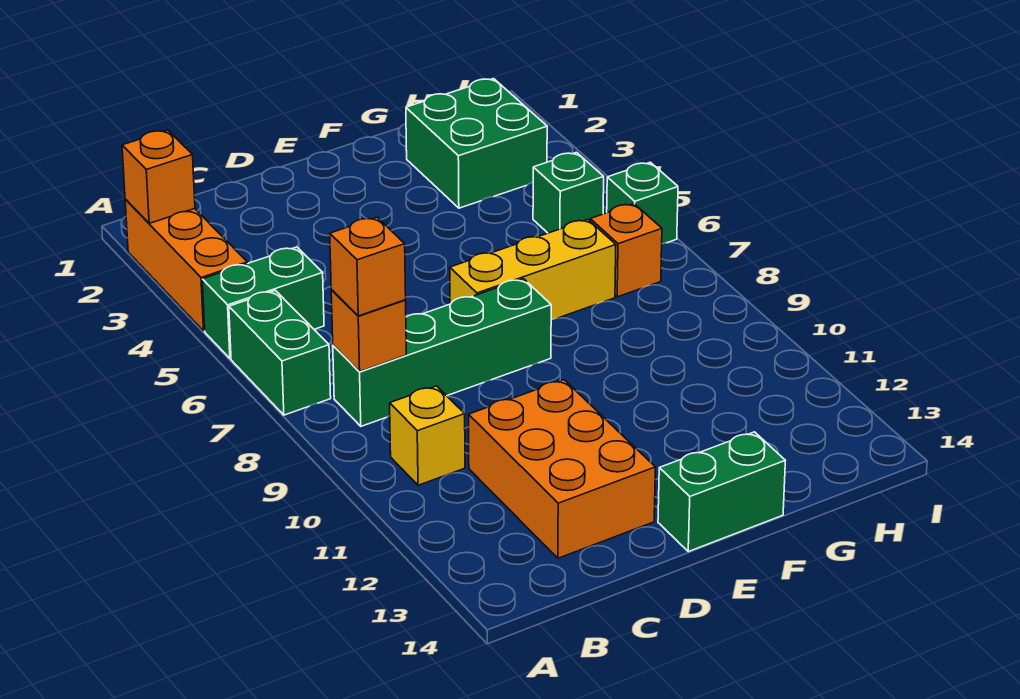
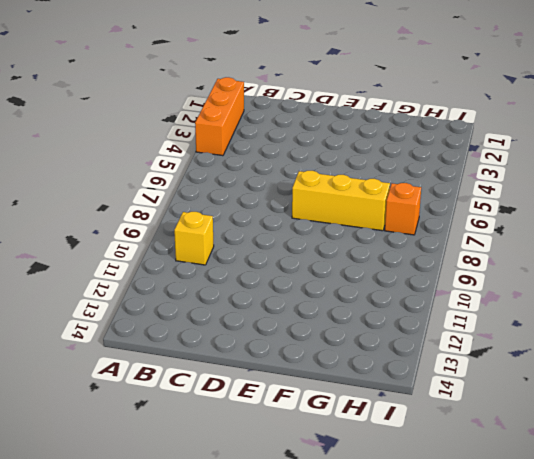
none -> green 1x2 brick [202,247,324,359]
none -> green 1x2 brick [229,290,331,415]
none -> green 1x4 brick [333,279,551,426]

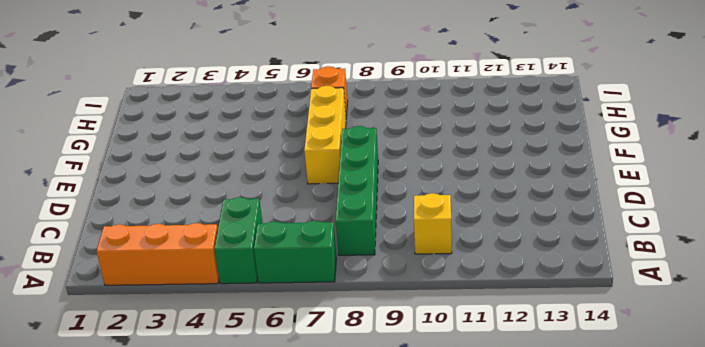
none -> orange 2x3 brick [469,380,655,558]
none -> green 1x2 brick [658,432,785,552]
none -> green 2x2 brick [406,79,547,208]

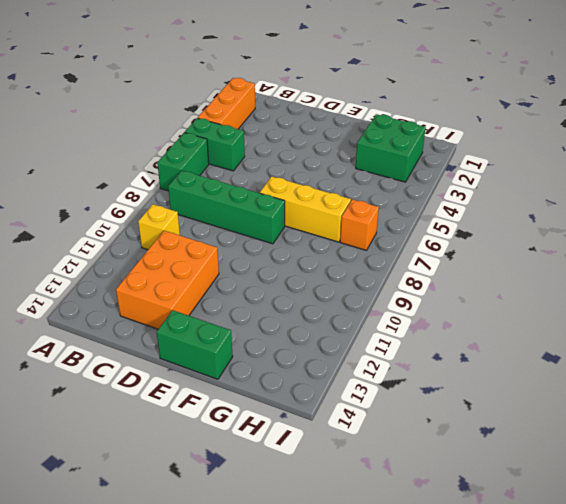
none -> green 1x1 brick [533,152,604,233]
none -> green 1x1 brick [607,162,678,244]
none -> orange 1x1 brick [122,130,195,223]

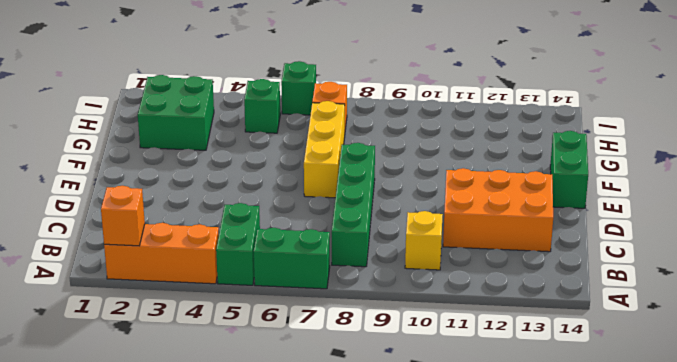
none -> orange 1x1 brick [331,290,406,371]
none -> orange 1x1 brick [330,217,406,316]

